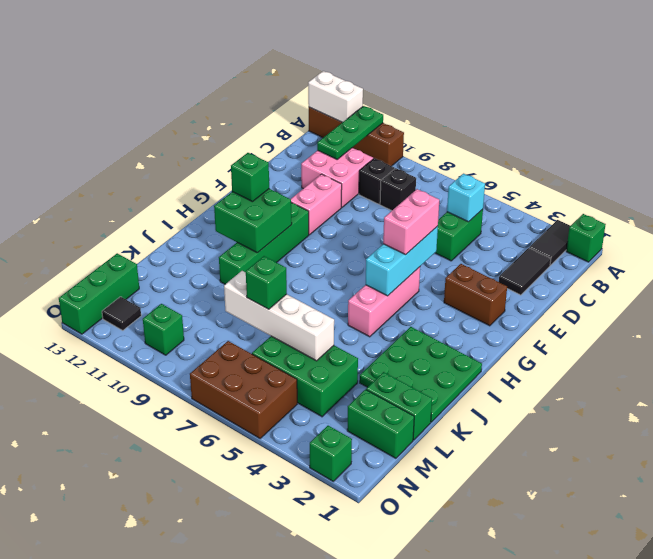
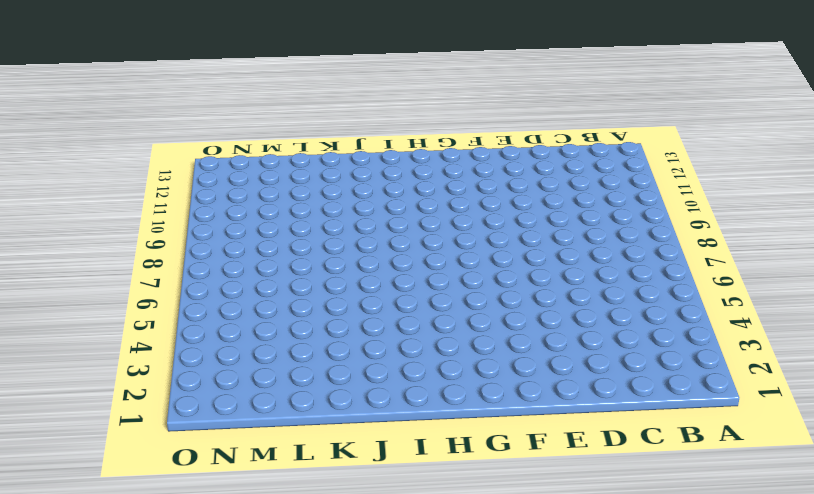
none -> green 1x1 brick [566,214,606,262]
none -> black 1x2 tile [529,220,570,265]
none -> brown 1x4 brick [309,107,404,166]
none -> black 1x2 tile [499,248,551,295]

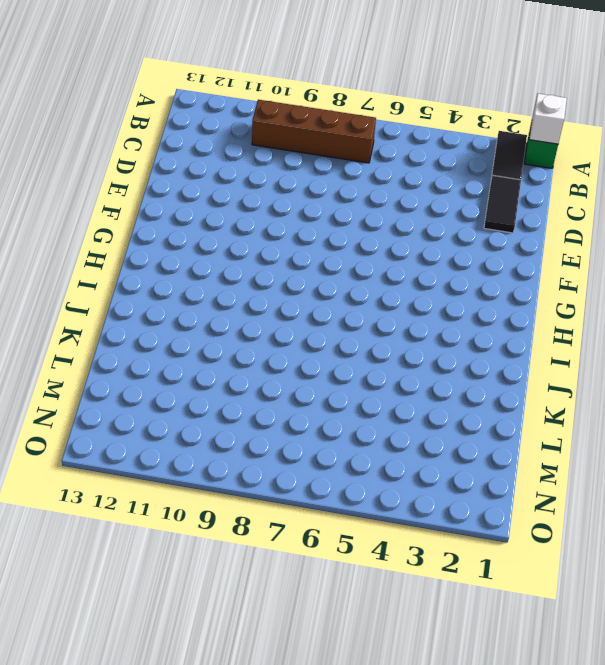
white 1x1 brick [529,94,567,144] -> none
brown 1x4 brick [252,100,376,163] -> brown 1x4 brick moved to [309,107,404,166]
none -> green 1x2 brick [435,209,483,261]
none -> black 1x1 brick [380,168,416,211]
none -> black 1x1 brick [359,158,395,204]
none -> pink 2x2 brick [301,148,373,207]

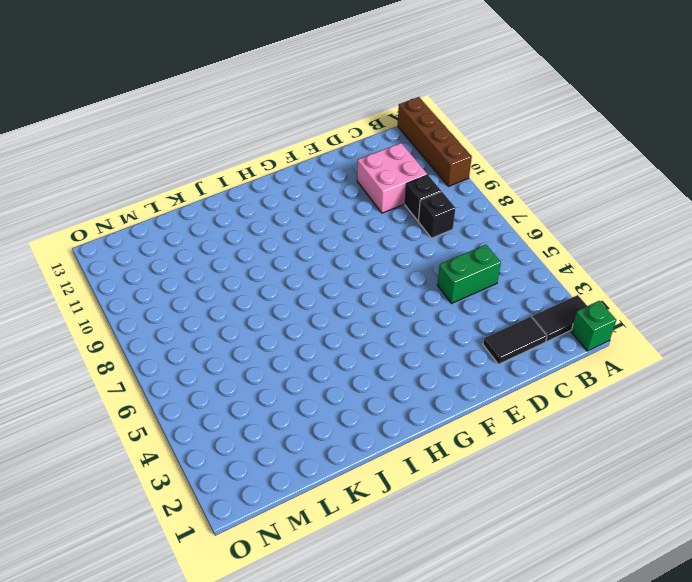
none -> pink 1x2 brick [291,174,342,235]
none -> brown 1x2 brick [444,264,507,326]
none -> pink 1x3 brick [348,267,420,337]
none -> green 1x4 brick [219,203,309,284]

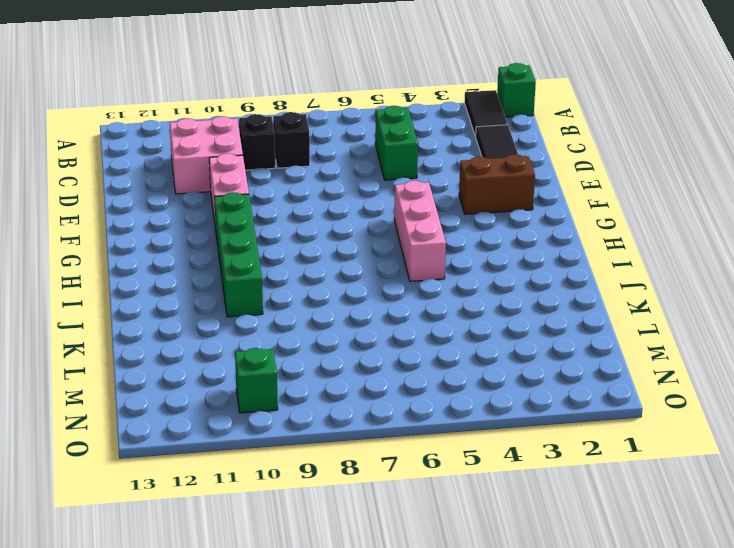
none -> brown 1x4 brick [309,107,404,166]
none -> green 3x3 plate [360,327,482,422]
none -> green 1x2 brick [366,372,432,440]
none -> green 2x3 brick [252,336,358,417]

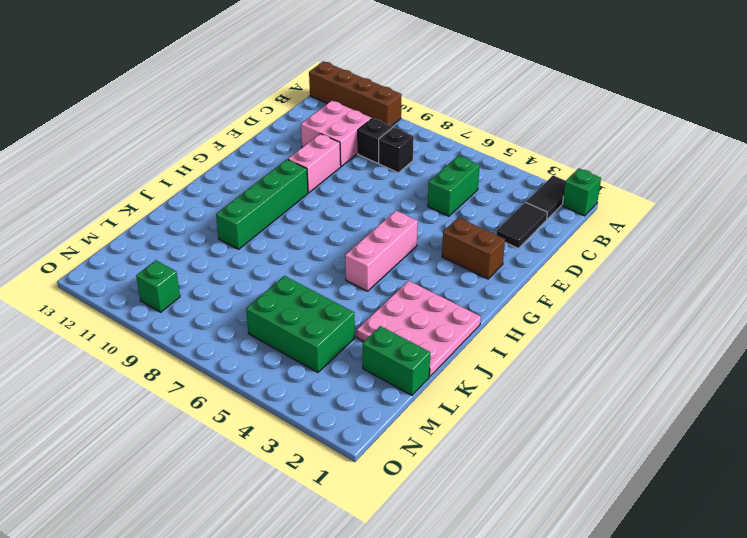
pink 3x3 plate [357,281,481,377] -> green 3x3 plate [360,327,482,422]
none -> green 1x2 brick [347,390,414,458]
none -> green 1x3 brick [59,253,139,334]
none -> brown 2x3 brick [190,341,297,438]
none -> black 1x1 tile [102,297,141,330]

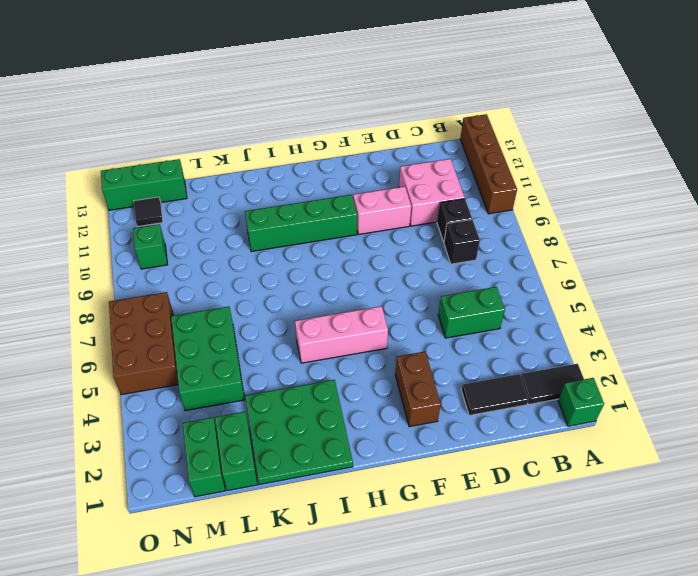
none -> green 1x1 brick [310,426,352,481]
none -> green 1x3 plate [317,106,383,159]
none -> white 1x2 brick [308,71,363,122]
none -> cyan 1x1 brick [447,174,485,222]

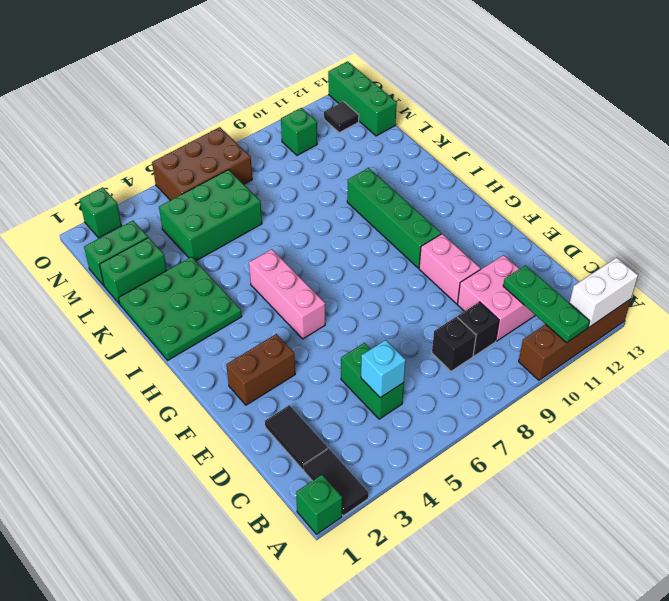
none -> cyan 1x3 brick [366,226,438,296]
none -> green 2x2 brick [214,189,292,253]
none -> white 1x4 brick [224,271,334,361]
none -> pink 1x2 brick [383,189,439,255]

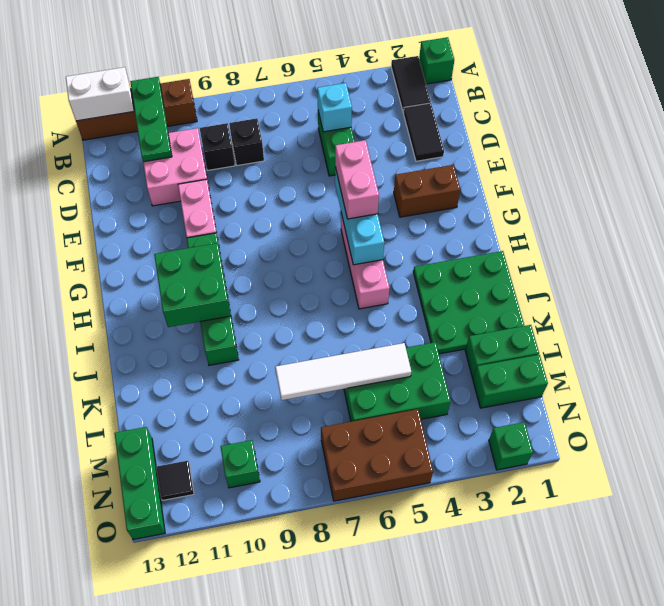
white 1x4 tile [275,343,411,400] -> white 1x4 brick [224,271,334,361]
none -> green 1x1 brick [231,153,269,202]
none -> green 1x1 brick [246,256,287,309]

